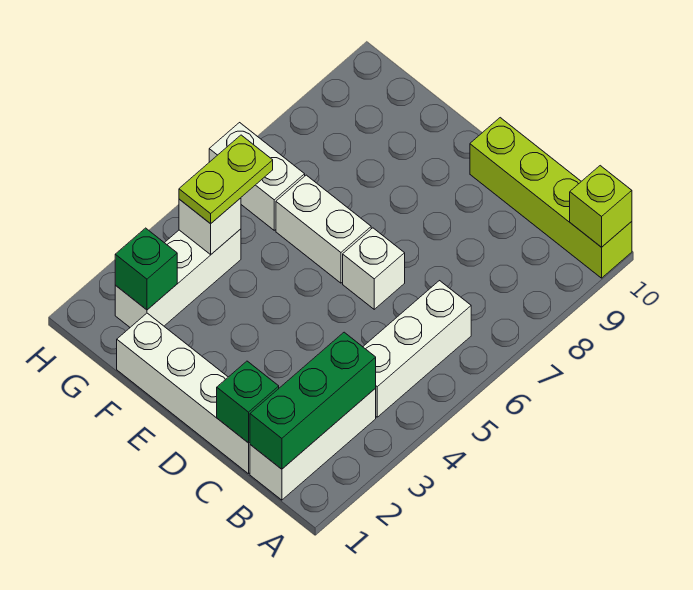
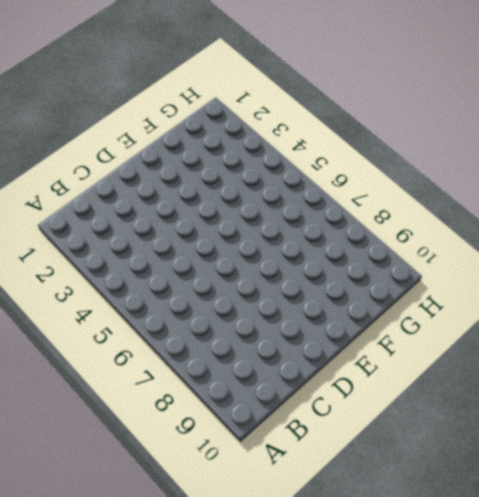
none -> lime 1x4 brick [470,118,632,278]
none -> white 1x3 brick [250,388,376,500]
none -> white 1x3 brick [363,281,471,417]

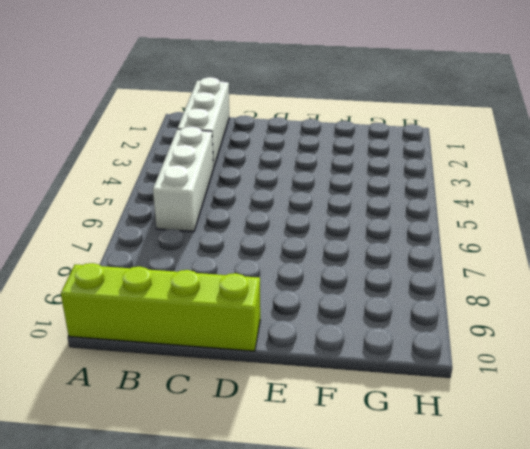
none -> white 1x4 brick [117,313,250,474]
none -> white 1x1 brick [343,228,405,309]
none -> white 1x2 brick [276,175,371,283]

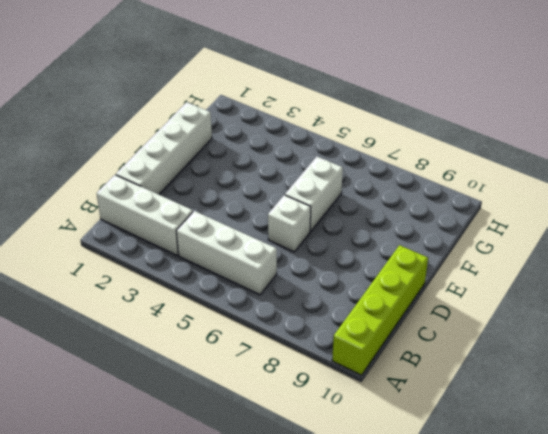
none -> white 1x3 brick [115,229,241,327]
none -> white 1x2 brick [209,123,305,230]
none -> lime 1x1 brick [570,166,632,247]

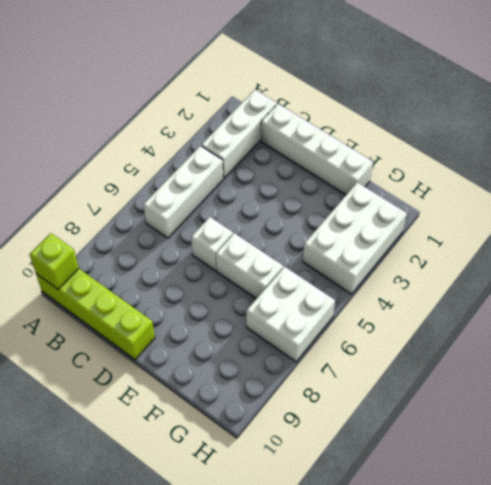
white 2x3 brick [303,182,407,294] -> white 1x3 brick [115,229,241,327]
white 2x2 brick [246,267,335,362] -> white 1x2 brick [209,123,305,230]
none -> green 1x3 brick [250,332,376,469]
none -> green 1x1 brick [217,361,279,443]
none -> green 1x1 brick [115,228,177,310]

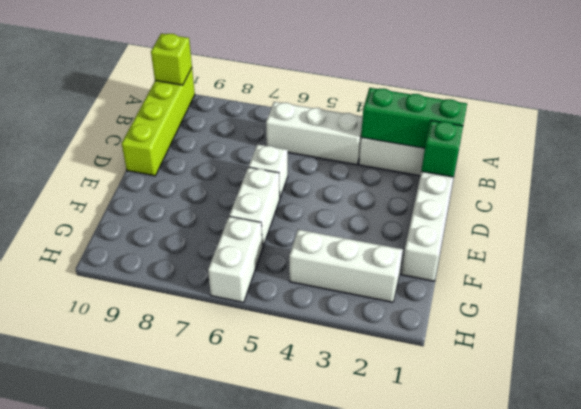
none -> green 1x1 brick [115,228,177,310]
none -> white 1x1 brick [179,198,241,254]
none -> lime 1x2 plate [179,135,273,224]

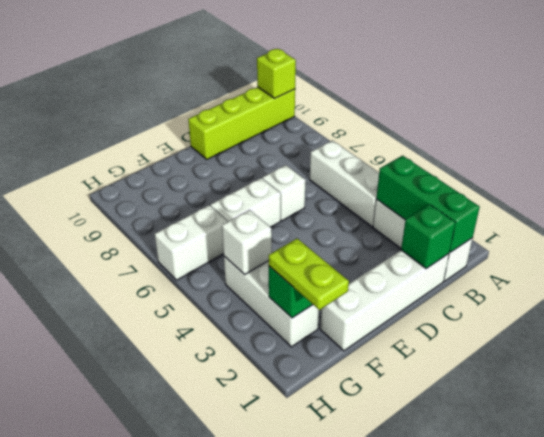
lime 1x2 plate [269,239,349,310] -> lime 1x2 plate moved to [179,135,273,224]

